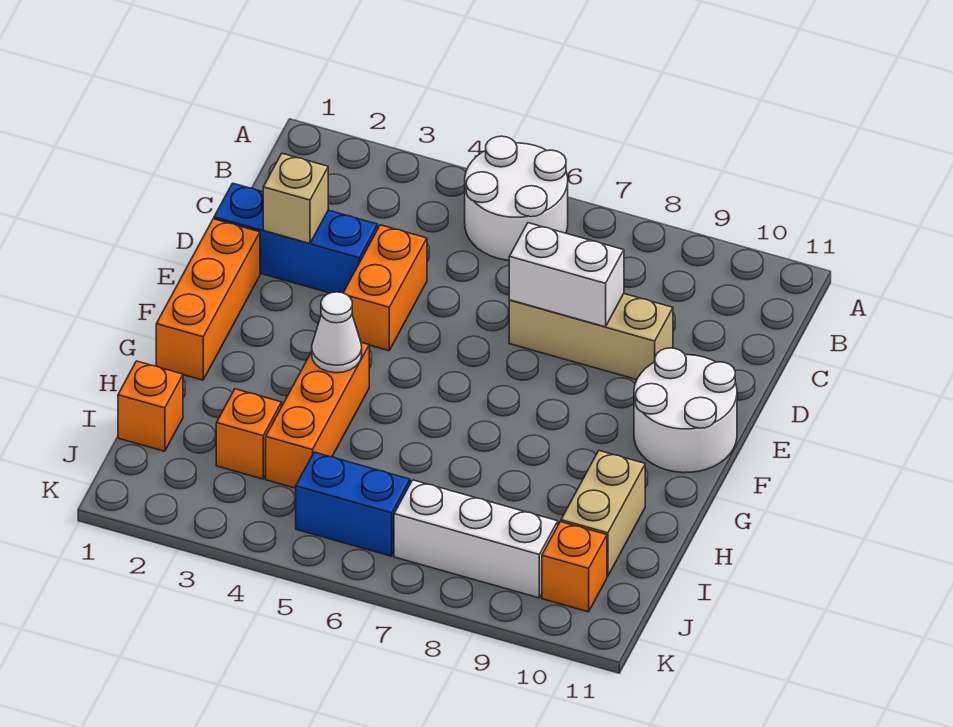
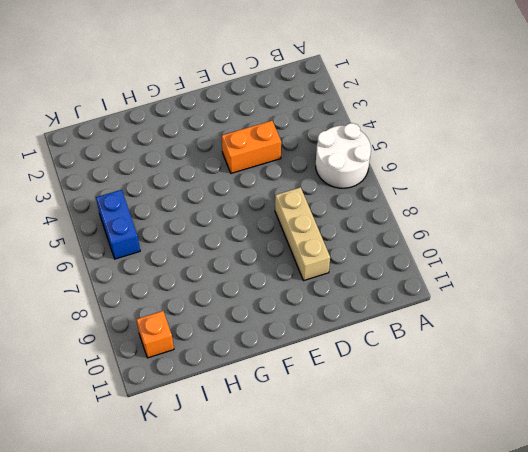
none -> blue 1x3 brick [214,183,378,293]
none -> orange 1x3 brick [156,219,260,380]
none -> white 2x2 round brick [634,348,737,473]

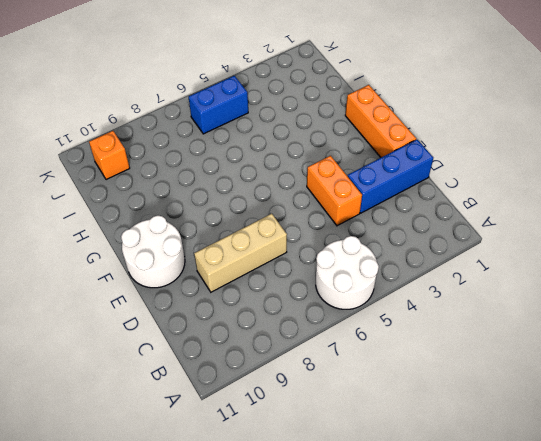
none -> orange 1x3 brick [266,343,369,488]
none -> tan 1x2 brick [561,451,645,576]
none -> orange 1x1 brick [118,361,183,451]

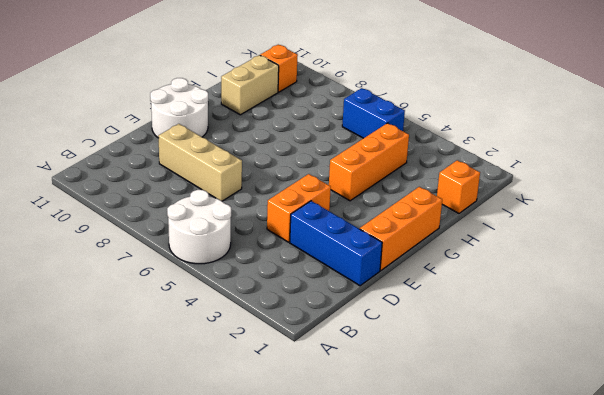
none -> orange 1x1 brick [216,389,282,479]
none -> white 1x3 brick [394,480,558,598]
none -> tan 1x1 brick [263,153,328,243]

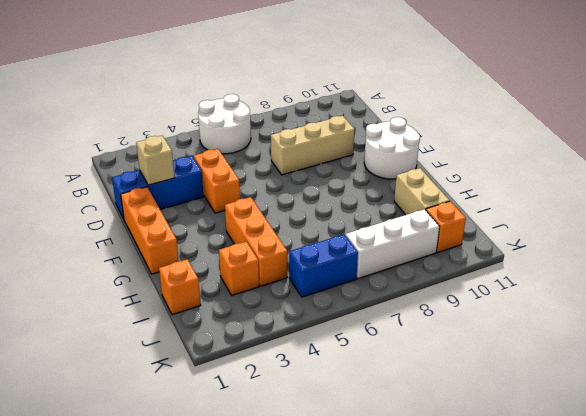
none -> white 1x2 brick [509,223,624,327]
none -> white 1x1 cone [312,292,362,373]

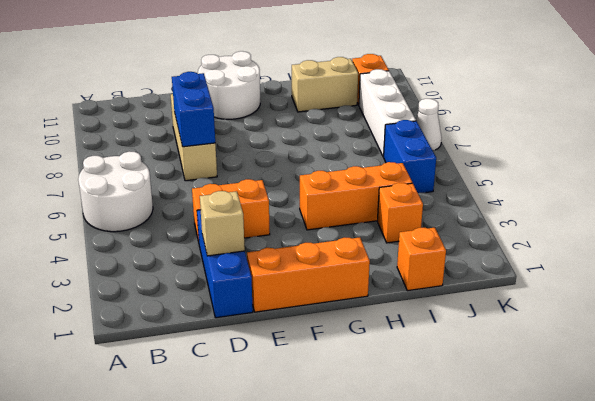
blue 1x2 brick [172,72,215,147] -> white 1x2 brick [509,223,624,327]
white 1x1 cone [416,99,442,150] -> white 1x1 cone moved to [312,292,362,373]

